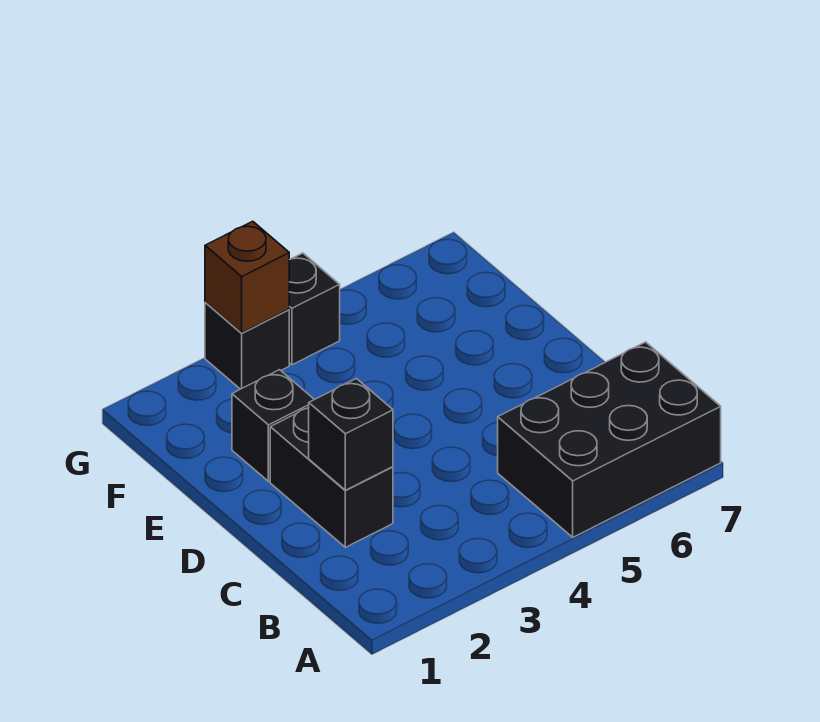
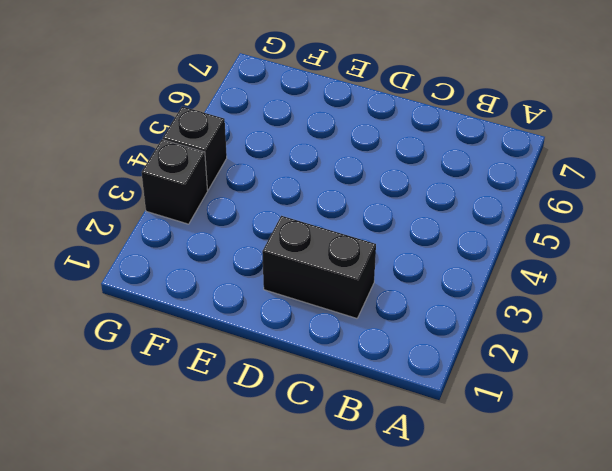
none -> black 2x3 brick [498,342,721,537]
none -> black 1x1 brick [232,370,314,481]

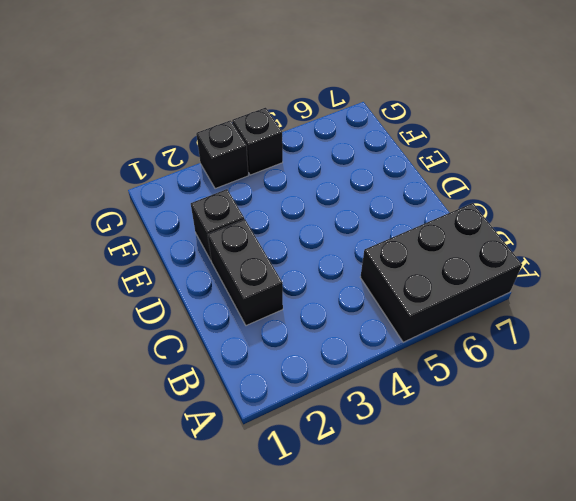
none -> black 1x1 brick [309,379,393,490]
none -> brown 1x1 brick [205,221,289,333]

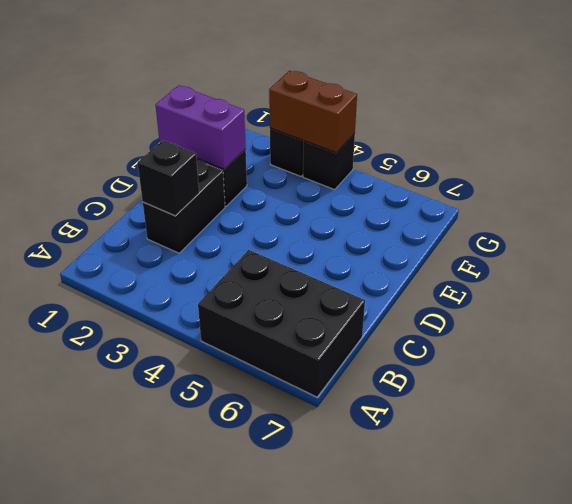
purple 1x2 brick [156,85,246,169] -> none
brown 1x2 brick [269,71,357,153] -> brown 1x1 brick [205,221,289,333]

